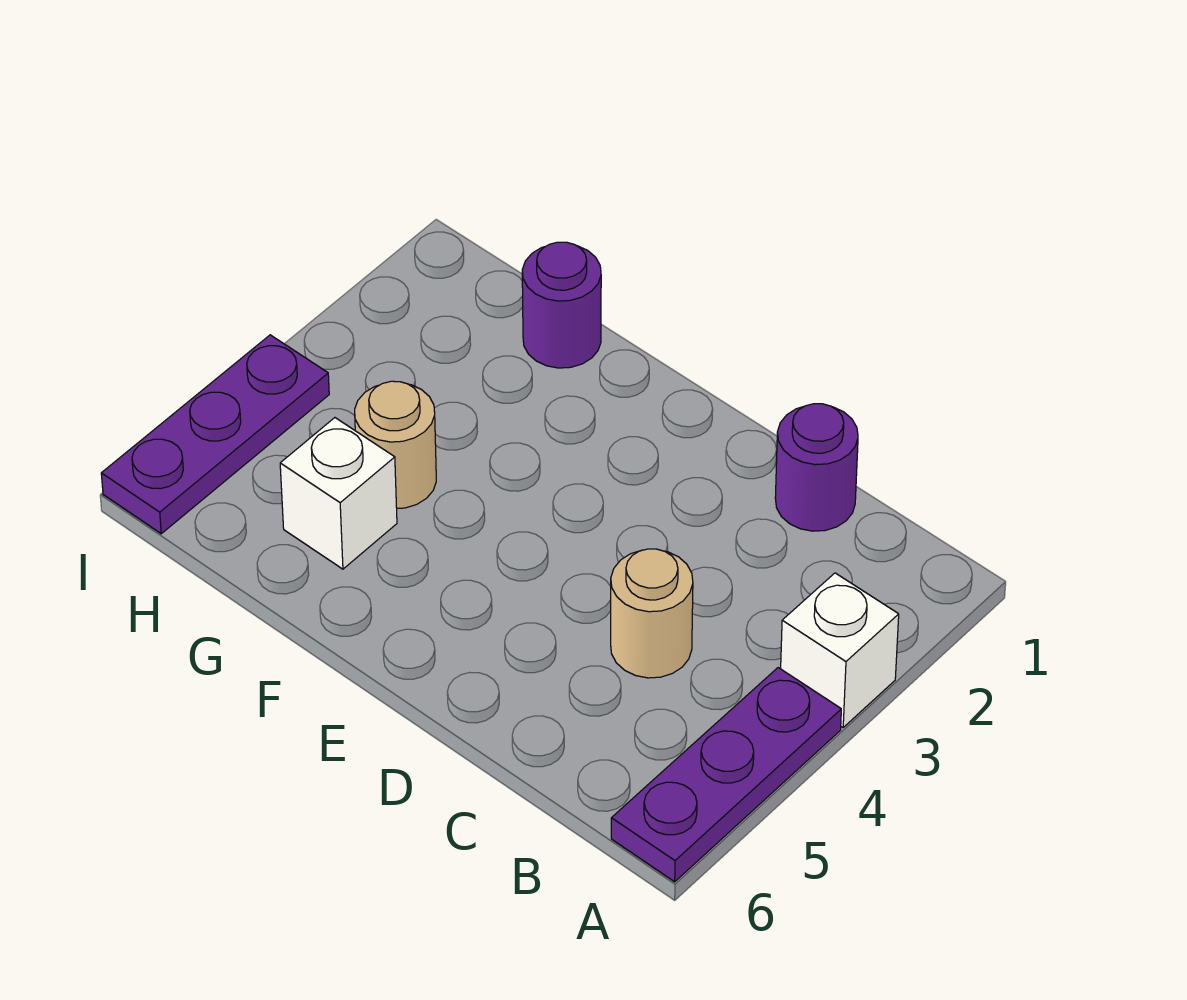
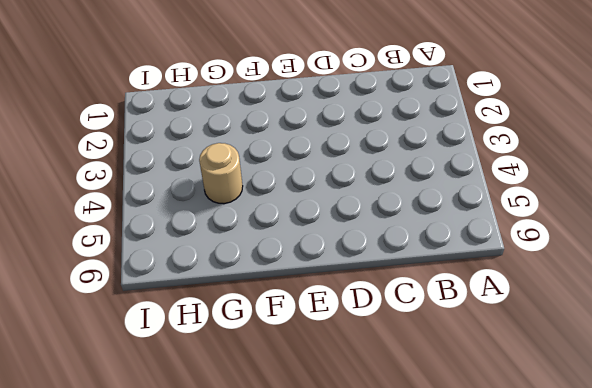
none -> white 1x1 brick [781,573,899,727]
none -> purple 1x3 plate [611,668,841,882]

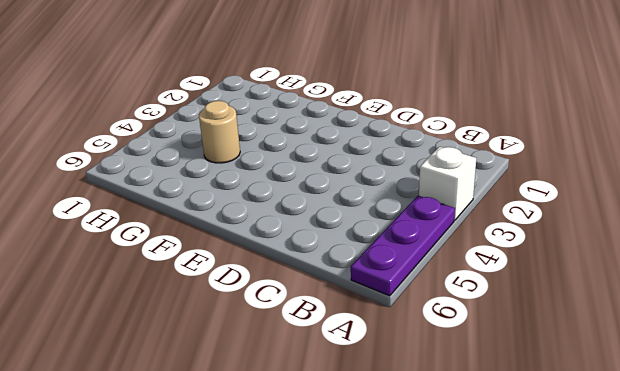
none -> purple 1x1 round brick [775,404,858,531]
none -> tan 1x1 round brick [611,549,693,678]

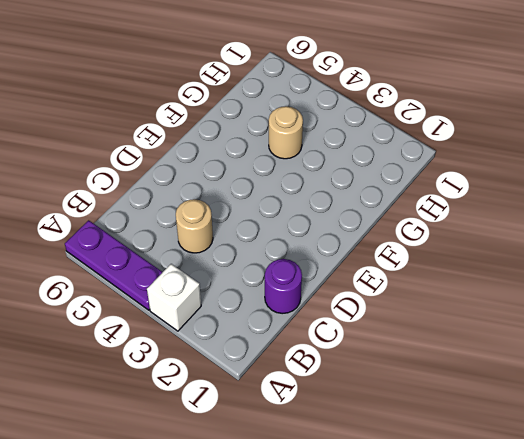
none -> purple 1x1 round brick [522,242,601,368]
none -> white 1x1 brick [280,418,397,569]

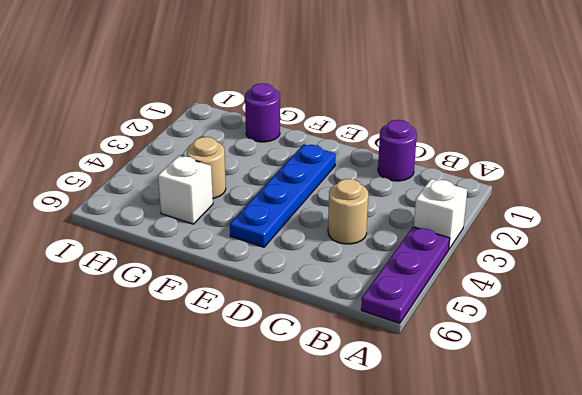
blue 1x4 plate [230,144,336,247] -> none
none -> purple 1x3 plate [101,335,329,534]

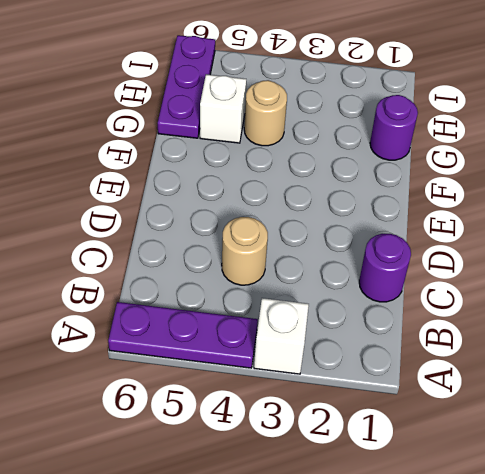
purple 1x3 plate [158,35,215,138] -> purple 1x3 plate turned to [101,335,329,534]

